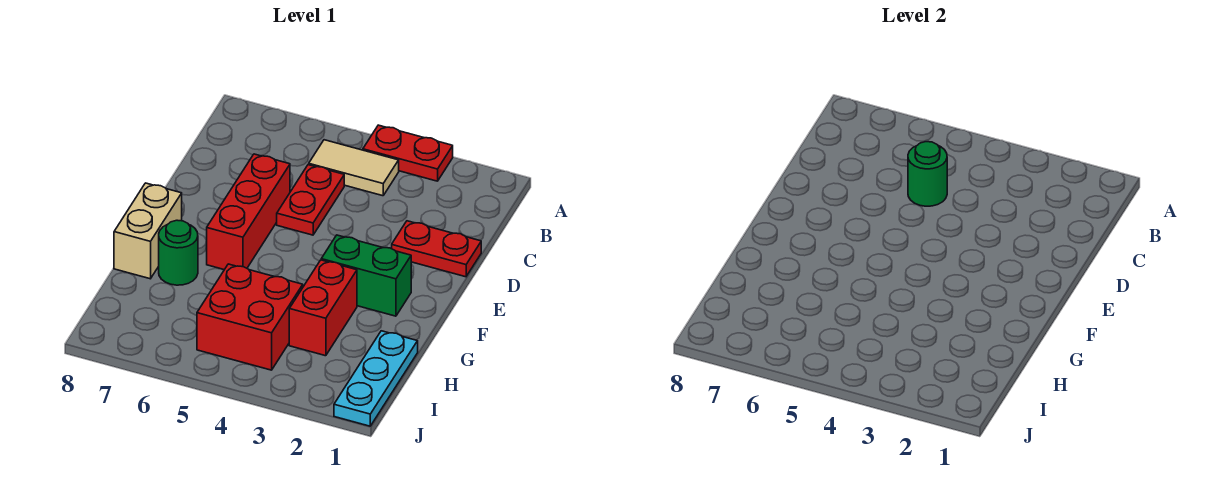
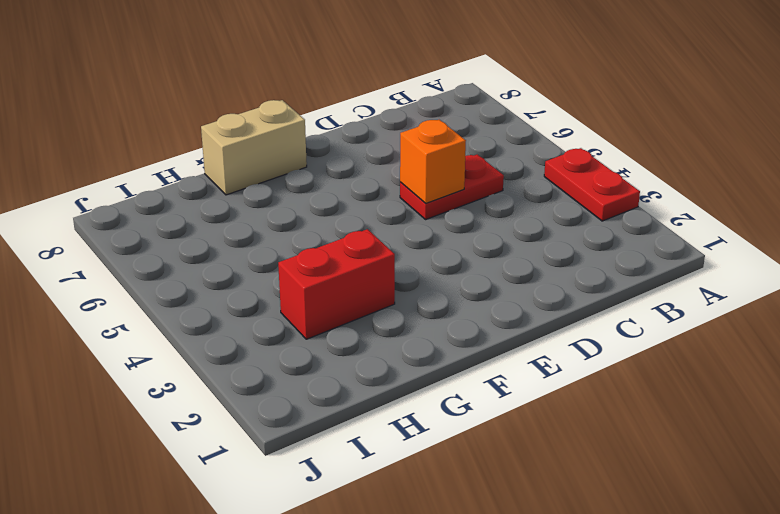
orange 1x1 brick [400,120,466,203] -> none
none -> tan 1x2 tile [309,140,399,196]
none -> red 1x2 plate [392,221,481,277]
none -> red 1x3 brick [207,154,290,270]

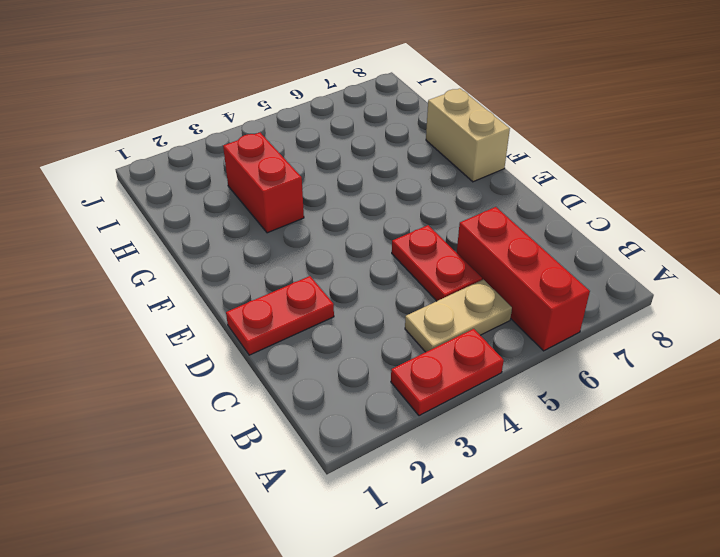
red 1x3 brick [457,207,590,351] -> red 1x3 brick moved to [207,154,290,270]
tan 1x2 plate [405,279,512,352] -> tan 1x2 tile [309,140,399,196]
none -> green 1x2 brick [321,235,411,316]
none -> green 1x1 round brick [159,220,198,285]
none -> cyan 1x3 plate [334,331,418,426]

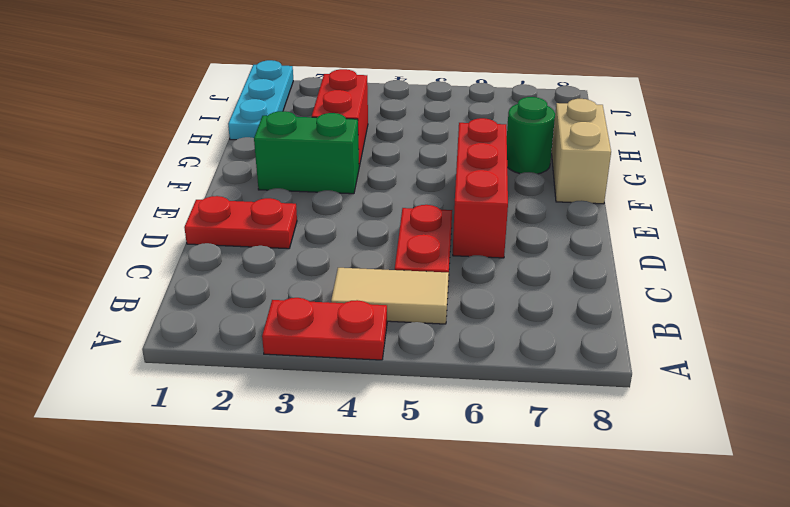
none -> red 2x2 brick [197,264,303,370]
none -> green 1x1 round brick [908,142,947,206]

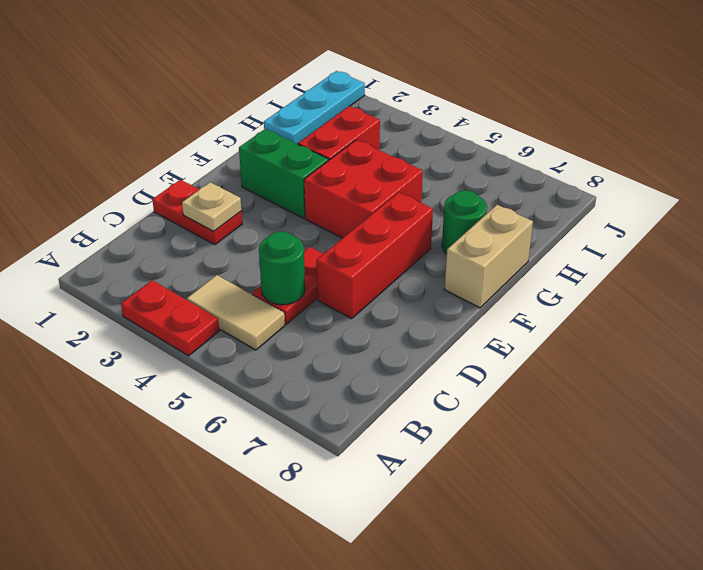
tan 1x1 plate [182,182,241,231] -> none
red 2x2 brick [304,140,423,238] -> red 2x2 brick moved to [197,264,303,370]

